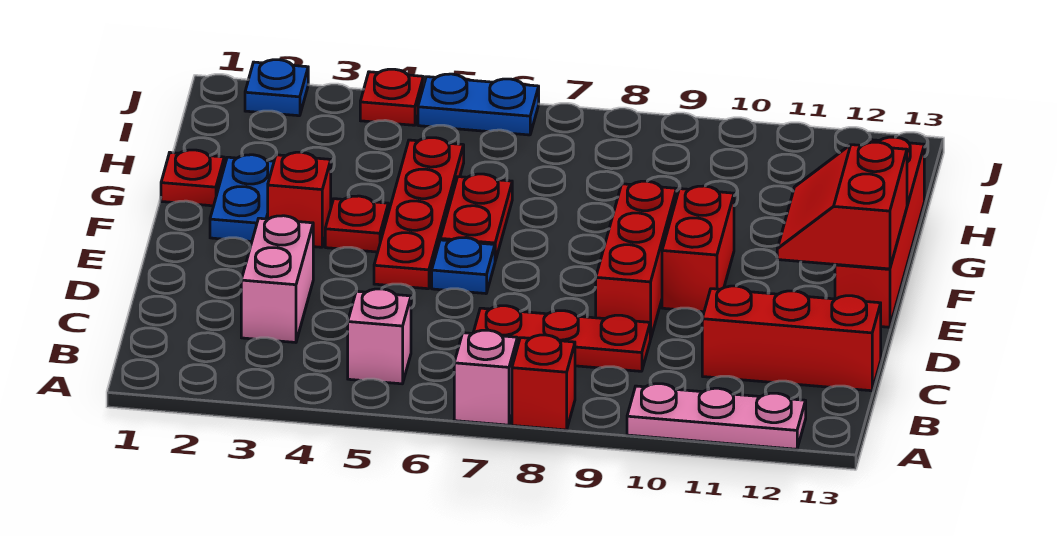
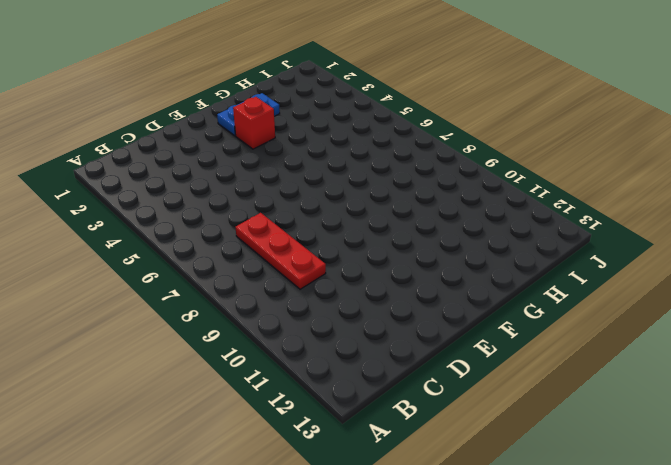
none -> pink 1x1 brick [454,330,517,425]
none -> red 1x1 brick [512,335,575,430]
none -> pink 1x3 plate [627,384,806,449]

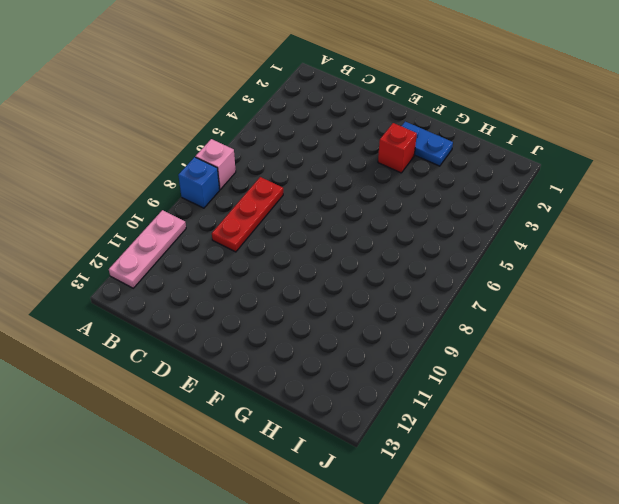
blue 1x1 brick [178,157,220,208] -> red 1x1 brick [512,335,575,430]
none -> pink 1x1 brick [348,289,411,384]
none -> pink 1x2 brick [241,216,313,342]
none -> red 1x3 brick [702,286,881,391]

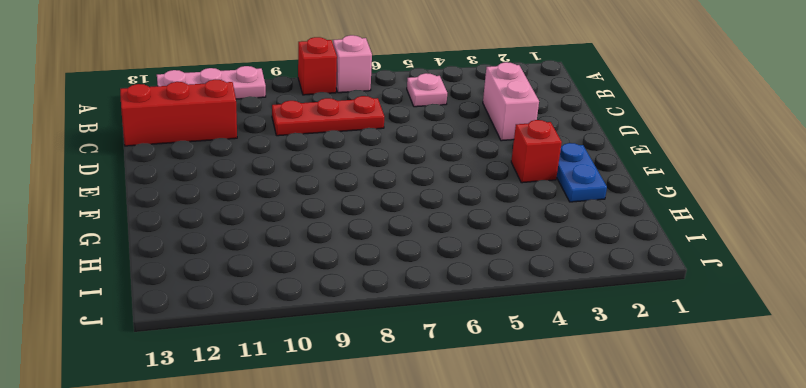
pink 1x1 plate [407,73,447,107] -> pink 1x1 brick [348,289,411,384]
none -> red 1x3 brick [596,181,676,339]
none -> red 1x4 plate [374,138,464,289]
none -> blue 1x1 plate [432,238,495,294]

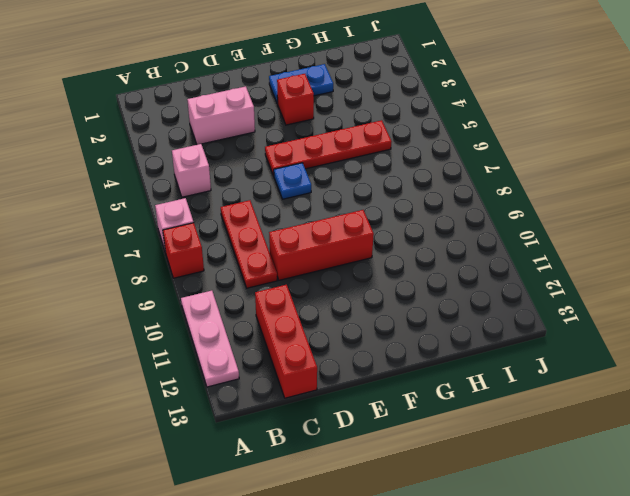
none -> red 1x2 brick [662,186,734,312]
none -> red 1x4 brick [835,137,924,327]
none -> red 1x1 plate [325,196,388,252]

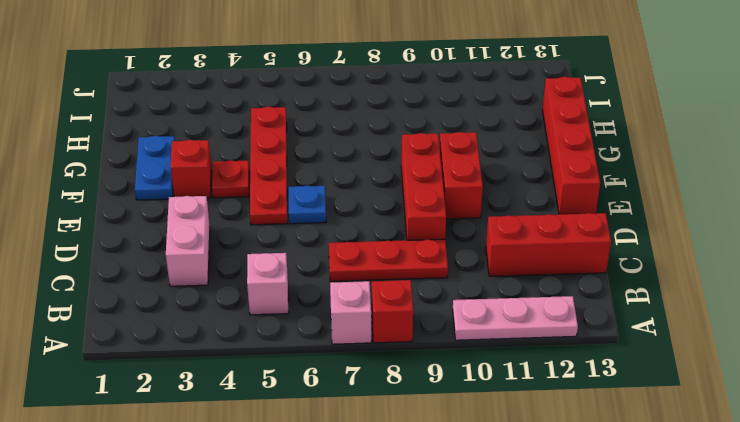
none -> red 1x2 plate [440,174,512,261]
none -> red 1x1 plate [161,150,224,206]
none -> blue 1x1 plate [245,60,308,116]

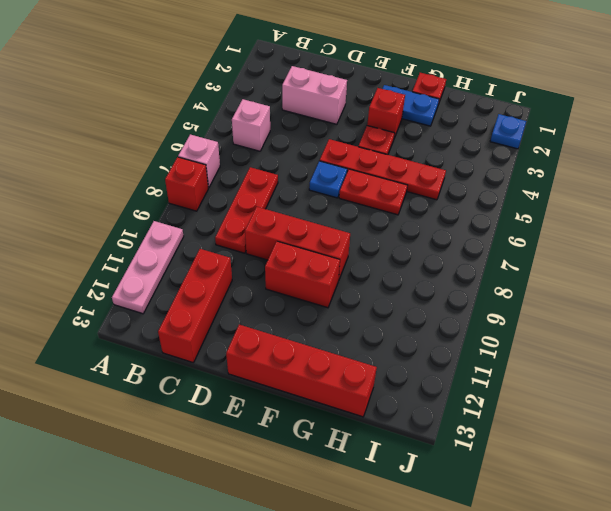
none -> red 1x1 plate [360,69,423,125]
none -> blue 1x2 plate [418,74,539,135]
none -> red 2x2 slope [777,142,907,269]

